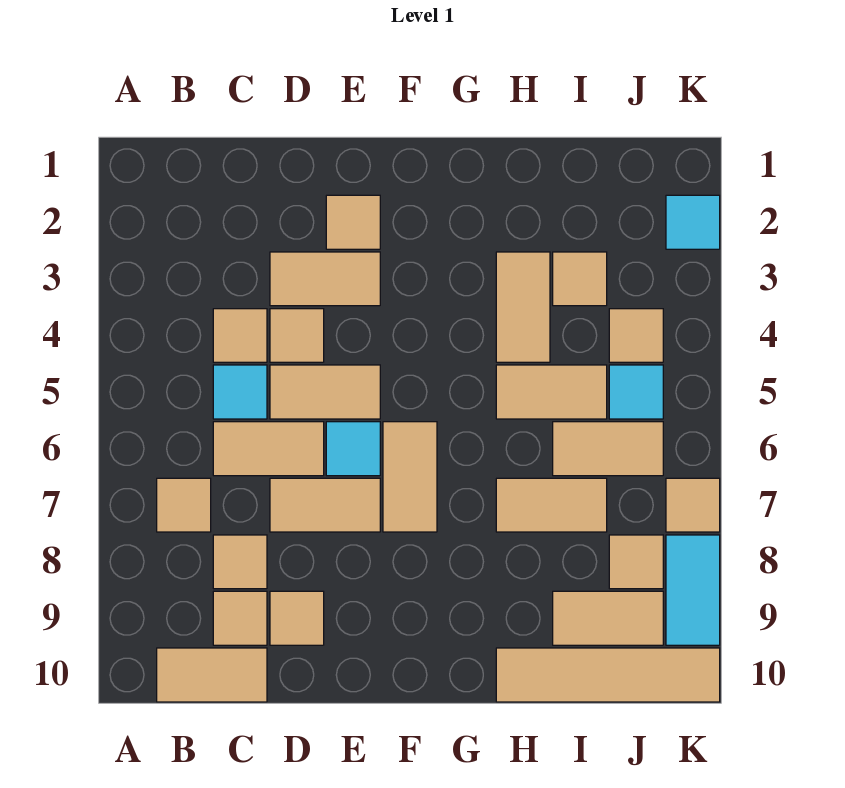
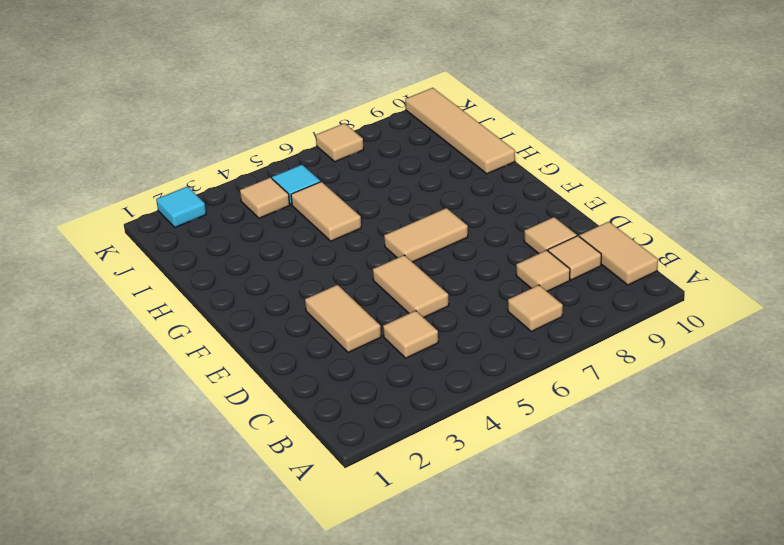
none -> cyan 1x1 tile [213,365,267,419]
none -> tan 1x2 tile [213,422,324,476]
none -> tan 1x1 tile [270,309,324,362]

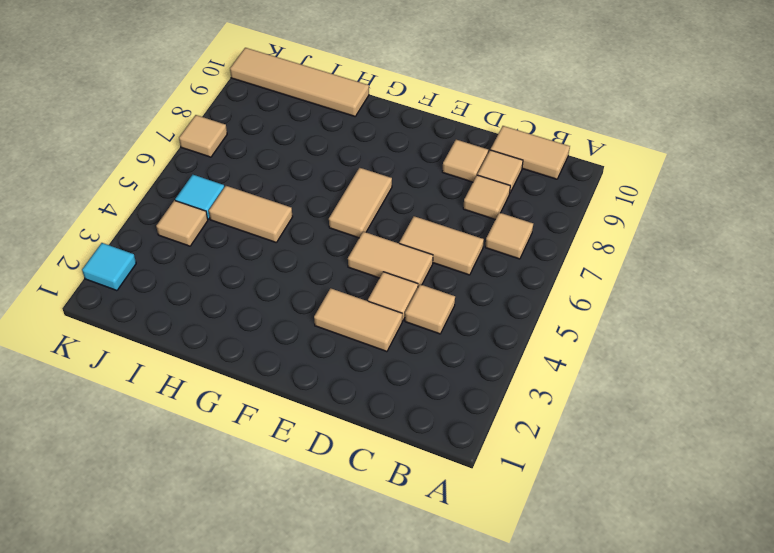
none -> cyan 1x1 tile [213,365,267,419]
none -> tan 1x2 tile [270,478,380,532]
none -> tan 1x1 tile [326,195,380,249]

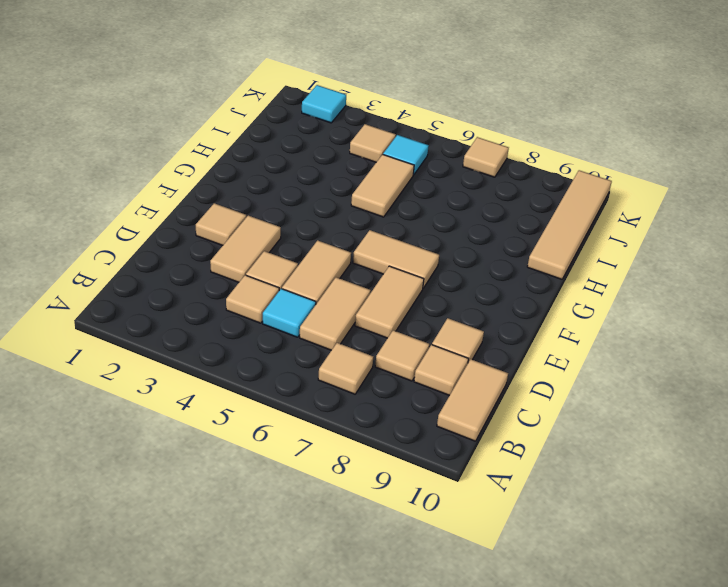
none -> cyan 1x1 tile [326,422,380,476]
none -> tan 1x2 tile [496,252,550,362]
none -> tan 1x2 tile [496,478,607,532]

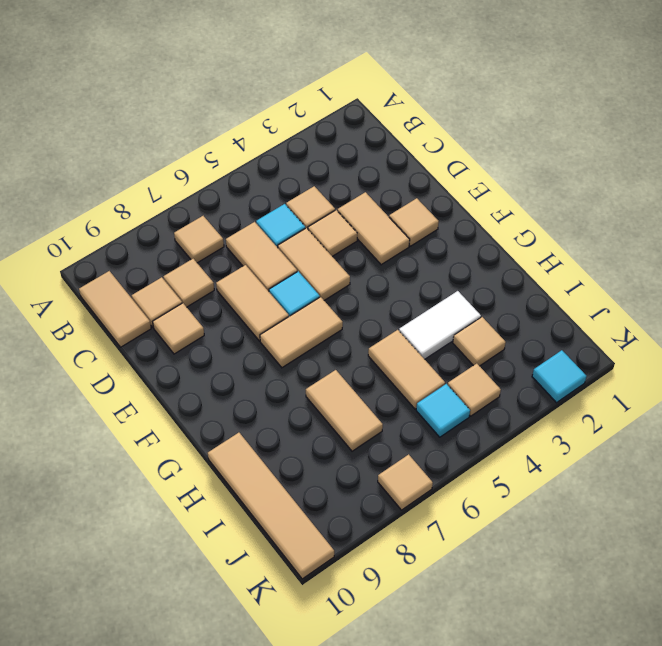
white 1x2 tile [399,291,481,359] -> tan 1x2 tile [496,252,550,362]
none -> tan 1x2 tile [553,422,663,476]
none -> tan 1x2 tile [553,591,663,645]
none -> tan 1x1 tile [609,535,663,589]

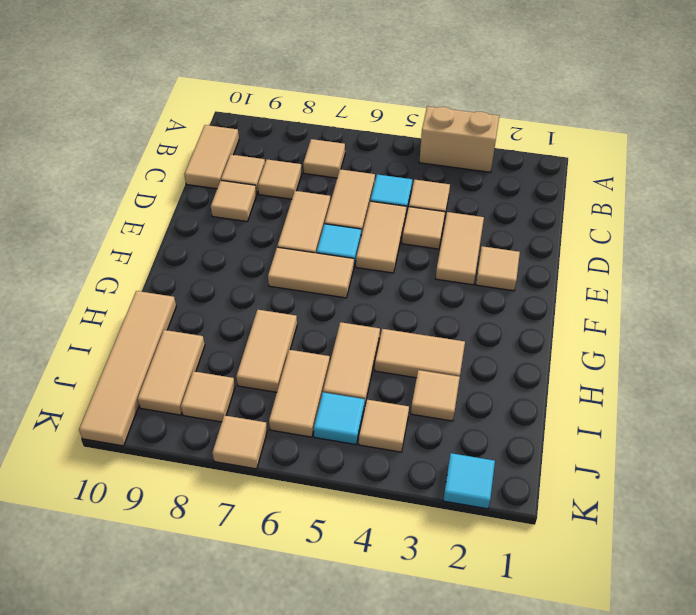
tan 1x2 brick [419,106,499,172] -> none
none -> cyan 1x2 tile [666,535,720,645]

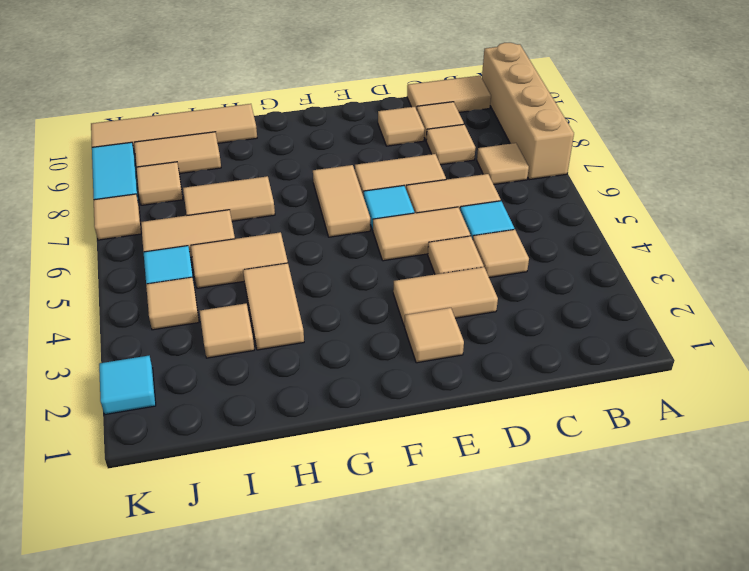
tan 1x4 brick [482,43,574,180] -> none

